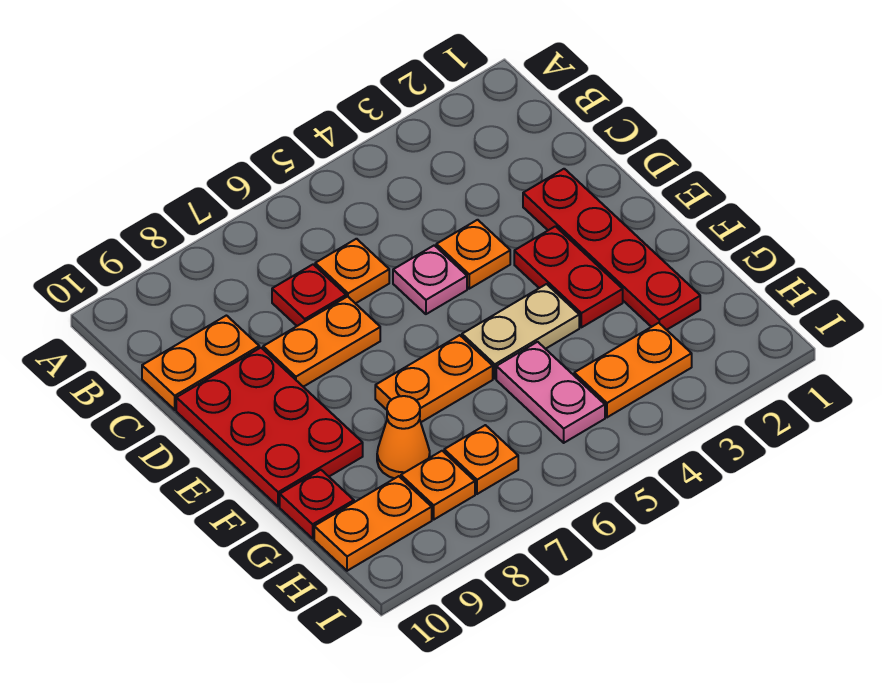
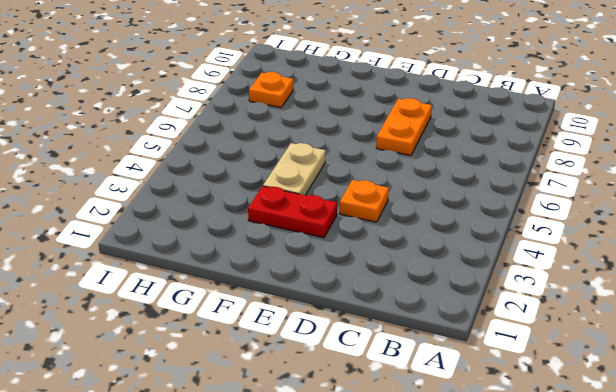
none -> orange 1x1 plate [315,239,389,304]
none -> red 1x1 plate [272,264,346,326]
none -> orange 1x2 plate [142,316,259,410]

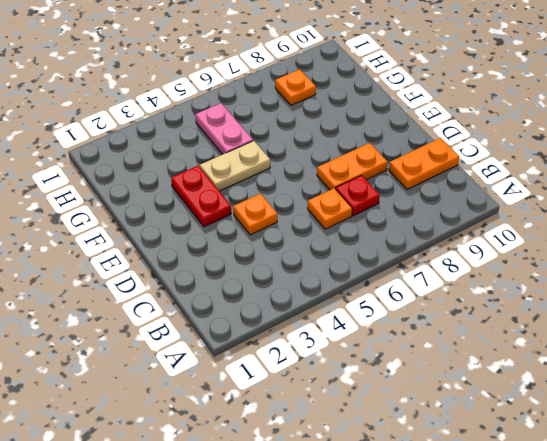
none -> red 1x4 plate [523,169,700,330]
none -> pink 1x1 plate [393,245,467,314]
none -> red 2x3 plate [176,348,363,506]

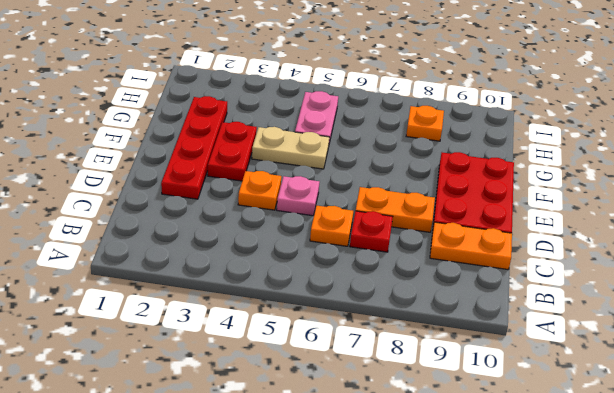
none -> orange 1x2 plate [375,335,493,422]
none -> orange 1x1 cone [377,396,430,478]
none -> red 1x1 plate [280,470,354,538]

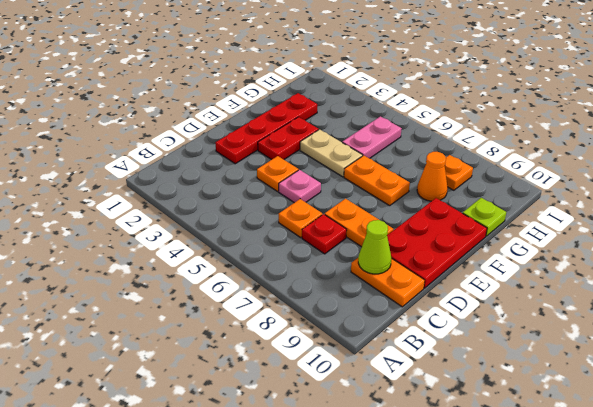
lime 1x1 cone [358,220,391,274] -> none
lime 1x1 plate [463,198,506,236] -> red 1x1 plate [280,470,354,538]
none -> orange 1x2 plate [574,323,692,417]
none -> orange 1x1 plate [444,425,518,494]
none -> orange 1x2 plate [314,476,432,571]

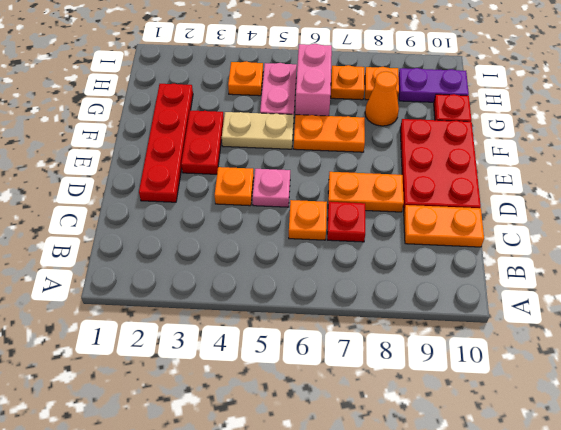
pink 1x2 brick [295,44,332,116] -> none
orange 1x1 plate [228,61,263,96] -> orange 1x2 plate [574,323,692,417]
purple 1x2 plate [398,68,469,102] -> orange 1x2 plate [314,476,432,571]

